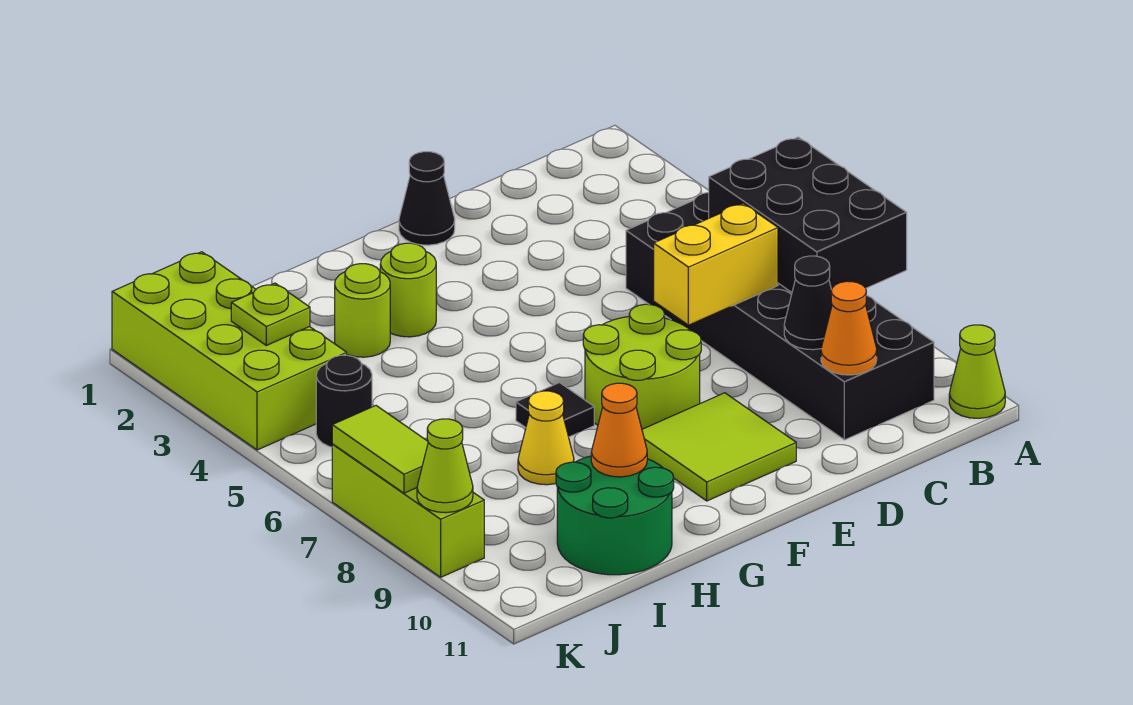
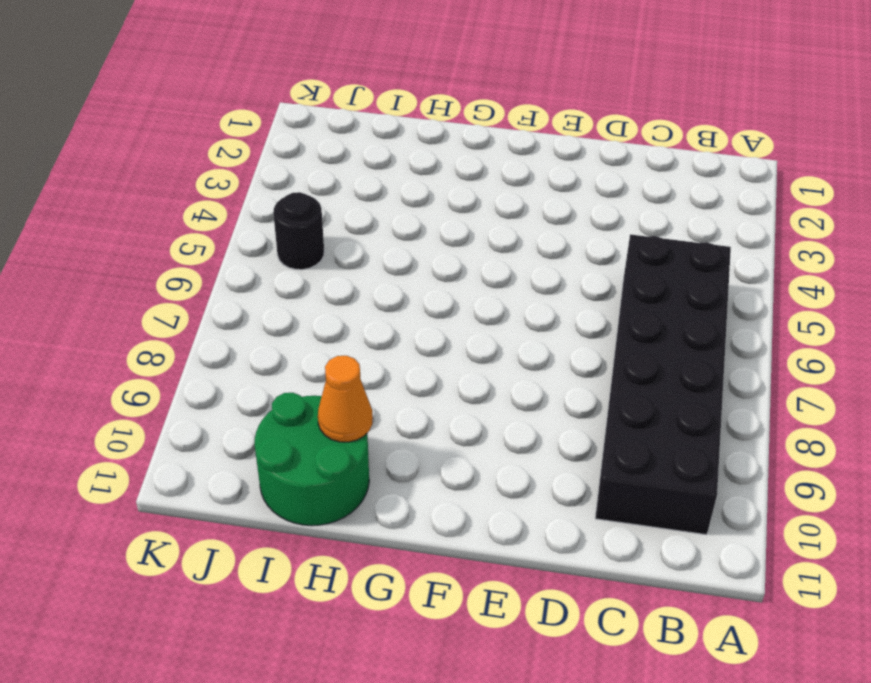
none -> lime 1x1 cone [949,325,1005,418]
none -> black 1x1 cone [399,152,455,245]
none -> lime 2x2 round brick [583,304,701,429]

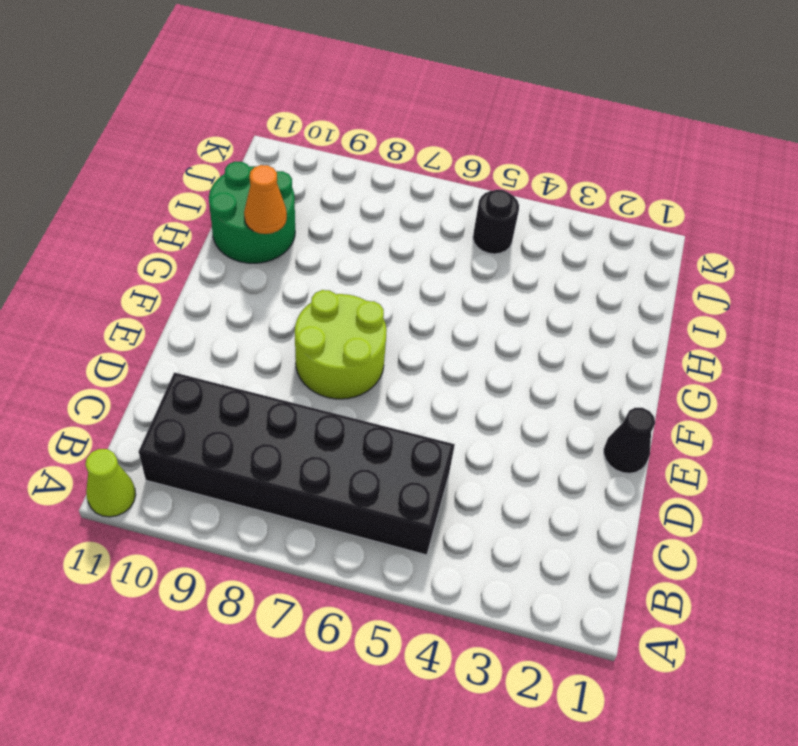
none -> lime 2x2 tile [642,393,796,501]
none -> lime 1x1 round brick [380,243,436,337]
none -> black 1x1 tile [516,383,594,437]

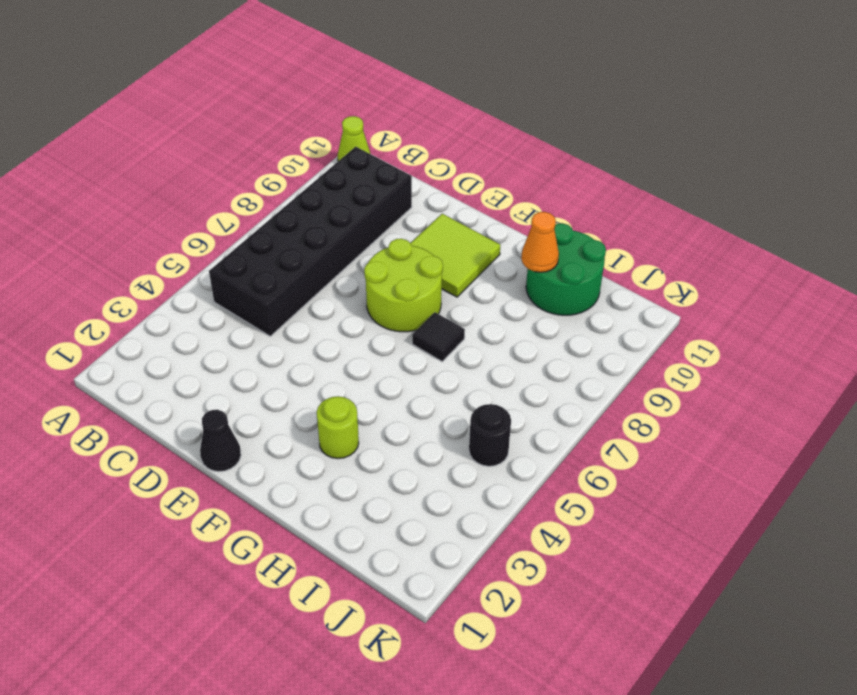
none -> lime 1x1 round brick [335,264,390,357]
none -> yellow 1x1 cone [518,391,574,485]
none -> lime 2x4 brick [112,252,347,450]

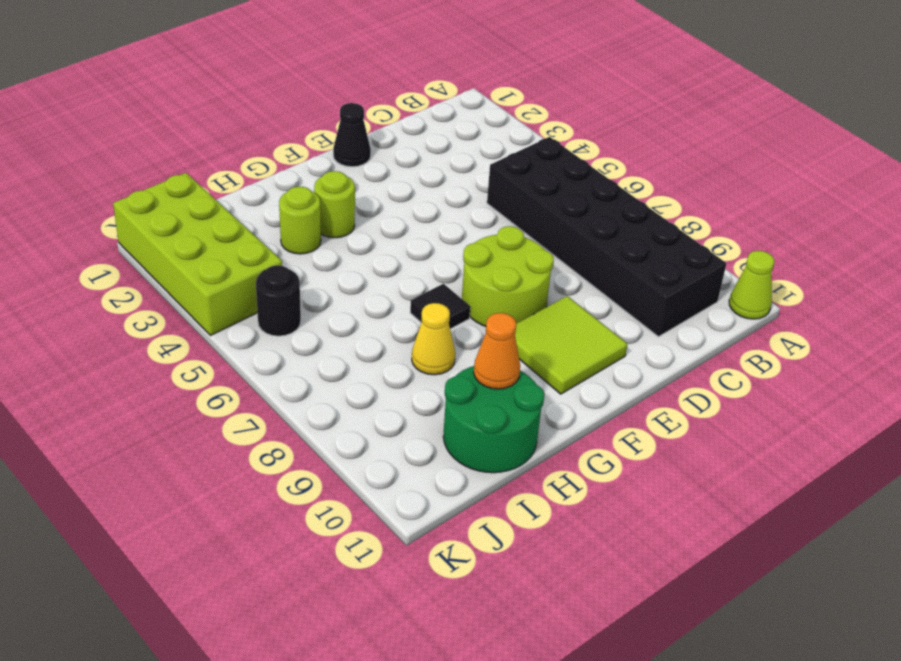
none -> lime 1x3 brick [332,445,484,577]
none -> black 2x3 brick [709,137,907,292]
none -> yellow 1x2 brick [654,204,778,325]

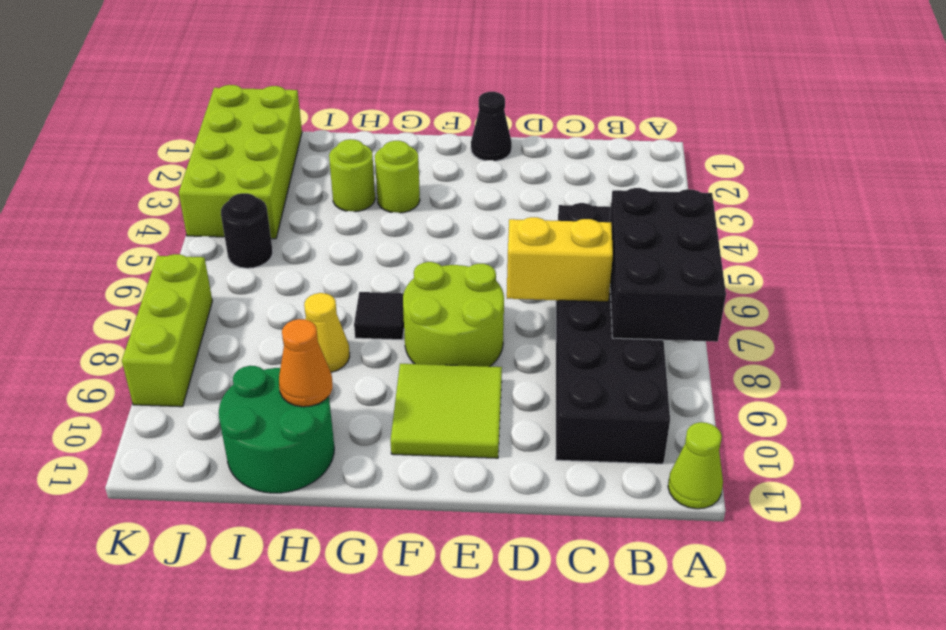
none -> black 1x1 cone [784,256,832,350]
none -> orange 1x1 cone [821,281,877,375]
none -> lime 1x1 plate [231,283,310,345]

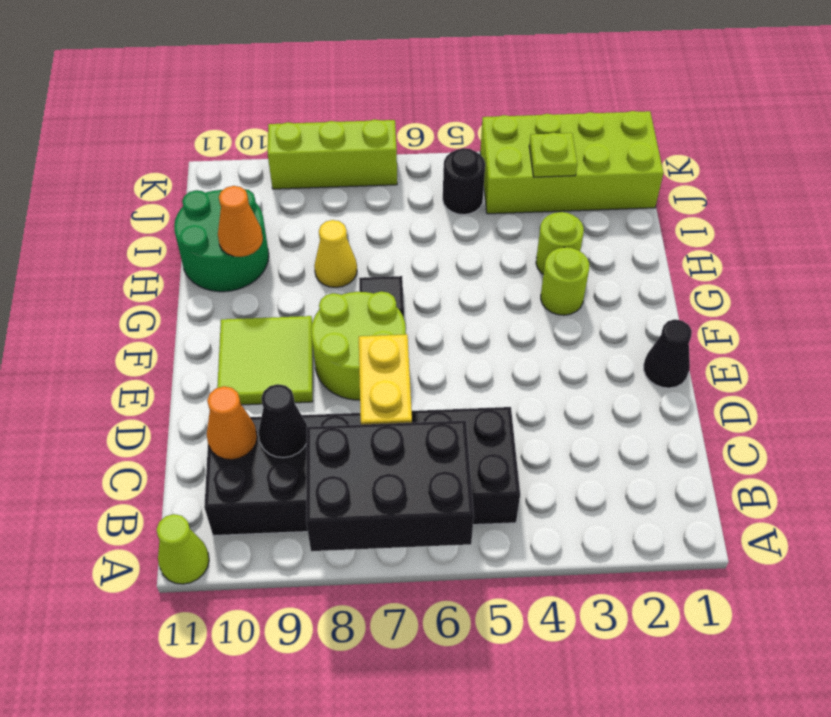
none -> lime 1x2 tile [332,406,428,493]
none -> lime 1x1 cone [417,419,473,513]

